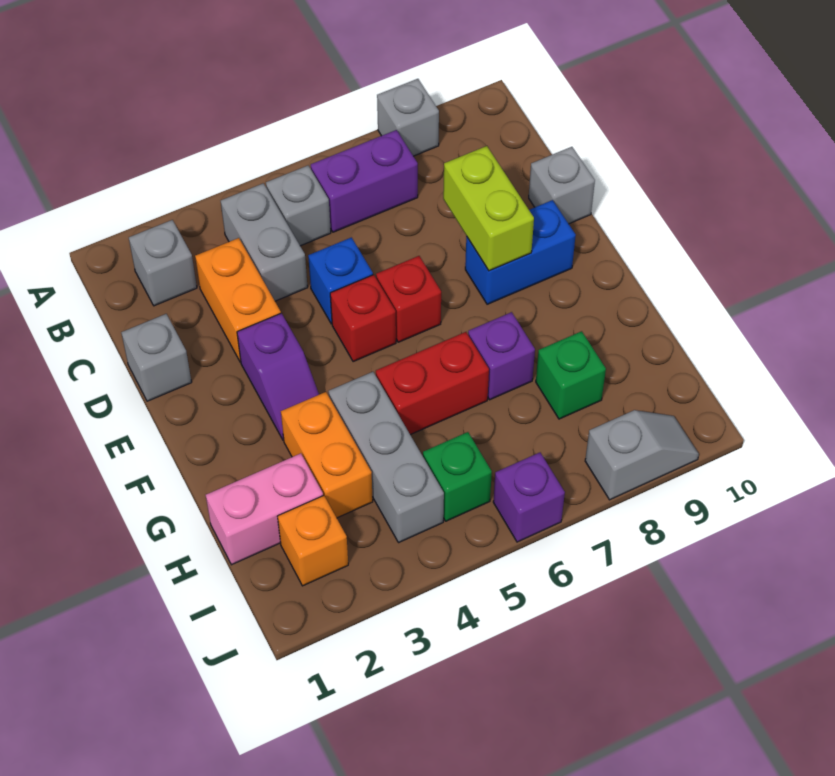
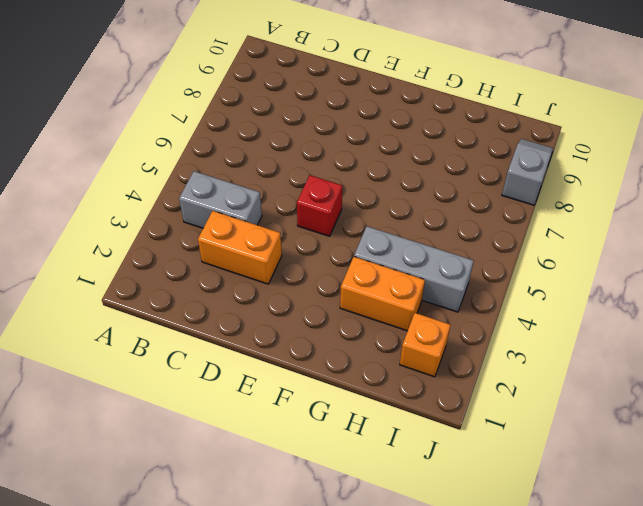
none -> grey 1x1 brick [377,79,439,156]
none -> grey 1x1 brick [129,220,197,306]
none -> grey 1x1 brick [266,165,331,246]

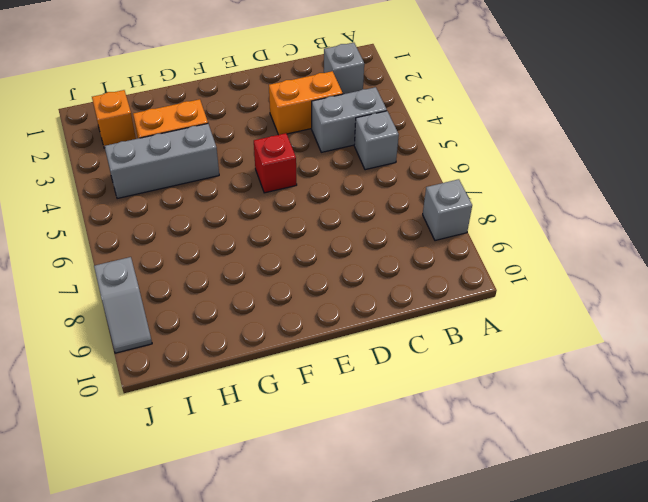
none -> purple 1x2 brick [311,130,418,232]
none -> grey 1x1 brick [121,314,192,401]
none -> blue 1x1 brick [308,237,373,324]

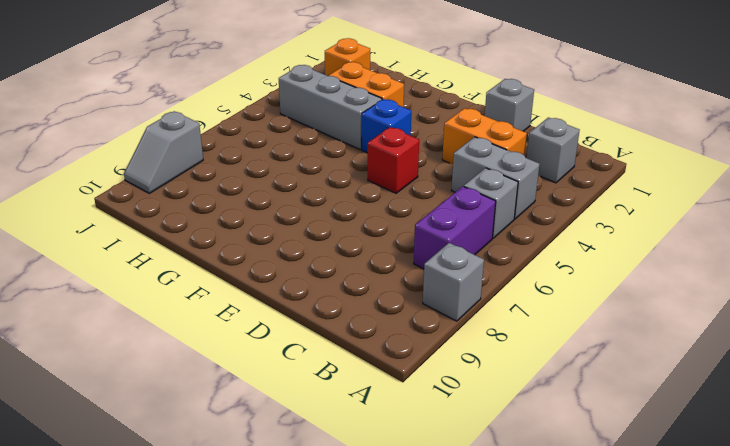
blue 1x1 brick [362,99,411,153] -> blue 1x1 brick moved to [308,237,373,324]
none -> grey 1x1 brick [529,147,595,224]
none -> purple 1x2 slope [237,313,319,440]
none -> red 1x1 brick [376,256,441,342]

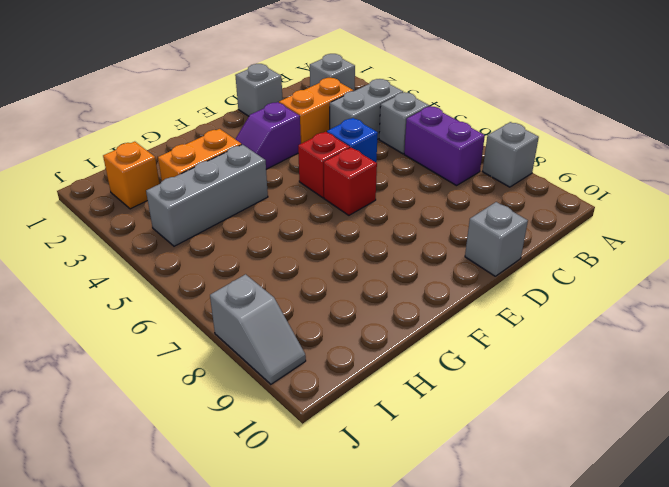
none -> blue 1x2 brick [465,200,576,304]
none -> red 1x2 brick [376,332,489,435]
none -> purple 1x1 brick [468,312,535,400]

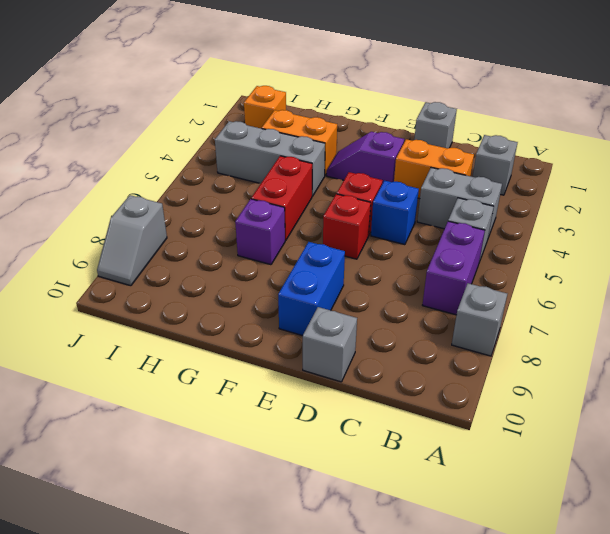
none -> pink 1x2 brick [206,453,323,565]
none -> green 1x1 brick [536,331,606,419]
none -> green 1x1 brick [423,432,492,521]

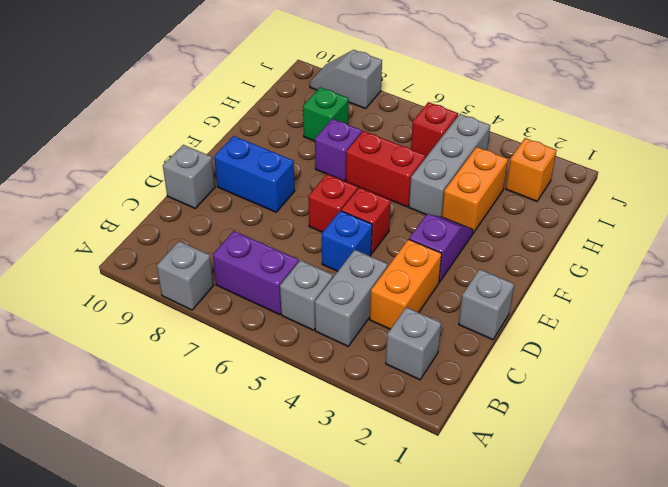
red 1x1 brick [411,102,458,157] -> green 1x1 brick [423,432,492,521]
none -> pink 1x2 brick [206,453,323,565]
none -> purple 1x1 brick [493,453,565,542]
none -> lime 1x2 brick [443,146,534,271]

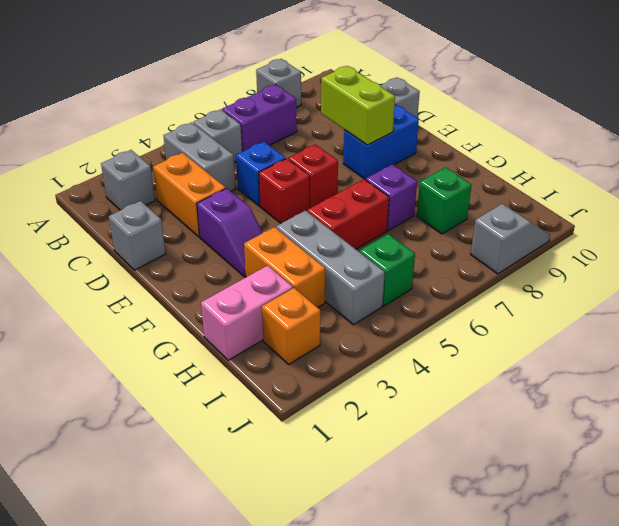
none -> purple 1x1 brick [493,453,565,542]

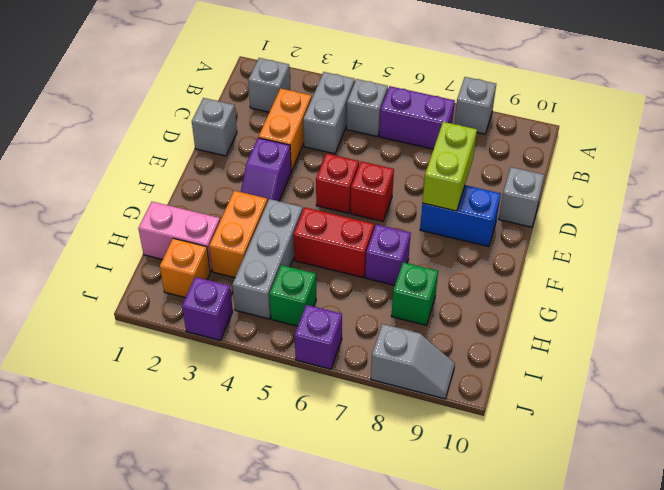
purple 1x1 brick [182,277,233,340] -> none
none -> blue 1x1 brick [308,237,373,324]

